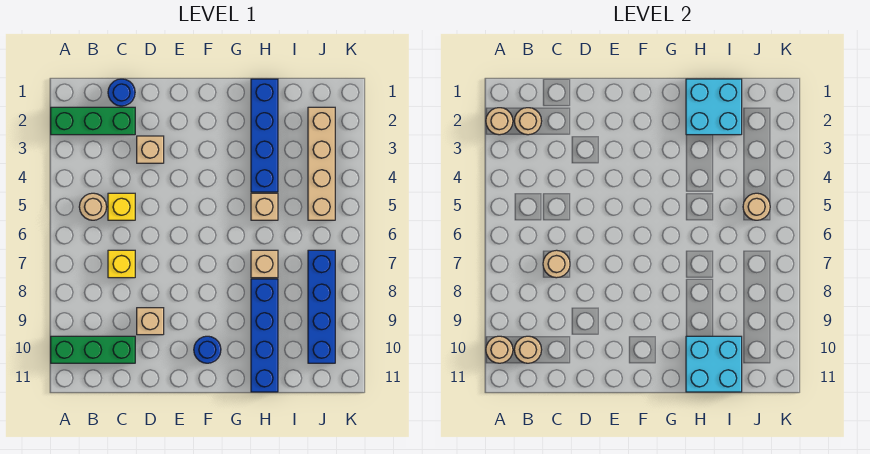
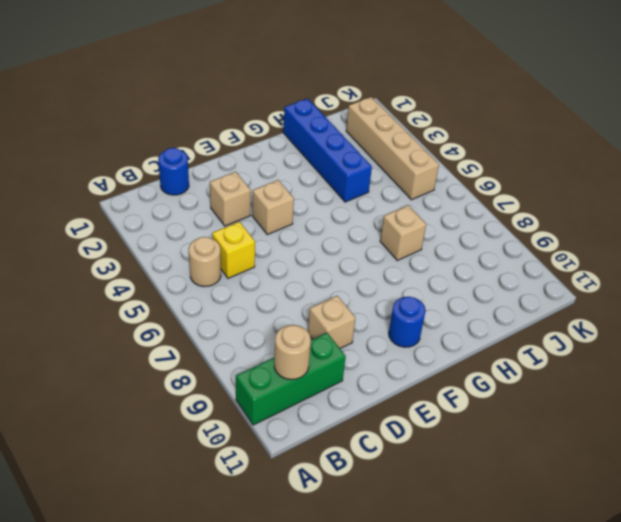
tan 1x1 brick [252,180,294,235] -> tan 1x1 brick moved to [251,193,278,220]
none -> green 1x3 brick [51,107,135,135]
none -> yellow 1x1 brick [108,250,135,278]
none -> blue 1x4 brick [251,279,278,392]

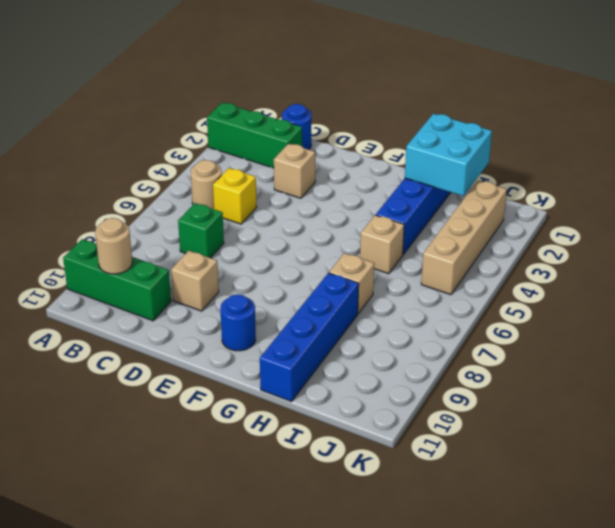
green 1x1 brick [178,203,224,258] -> yellow 1x1 brick [108,250,135,278]
none -> blue 1x4 brick [308,250,335,363]
none -> tan 1x1 round brick [486,108,513,135]
none -> tan 1x1 round brick [486,336,513,363]

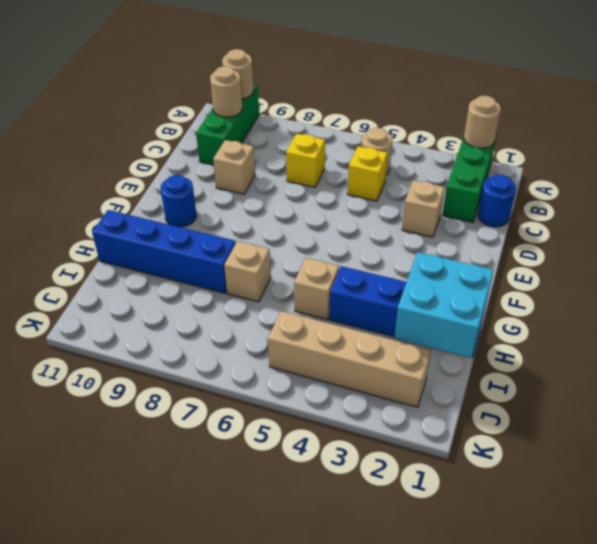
none -> blue 1x4 brick [308,250,335,363]
none -> tan 1x1 round brick [514,108,542,135]
none -> tan 1x1 round brick [543,250,570,278]

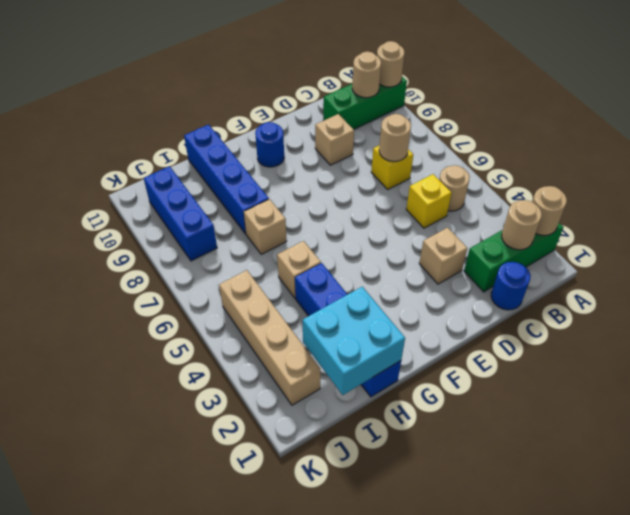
blue 1x3 brick [144,166,217,261] -> blue 1x4 brick [308,250,335,363]
none -> cyan 2x2 brick [686,336,742,392]
none -> tan 1x1 round brick [743,193,770,220]

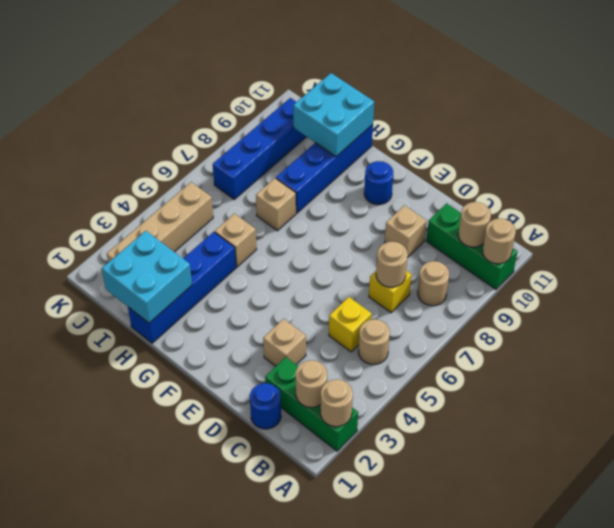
tan 1x1 round brick [418,261,449,306] -> tan 1x1 round brick moved to [743,193,770,220]

